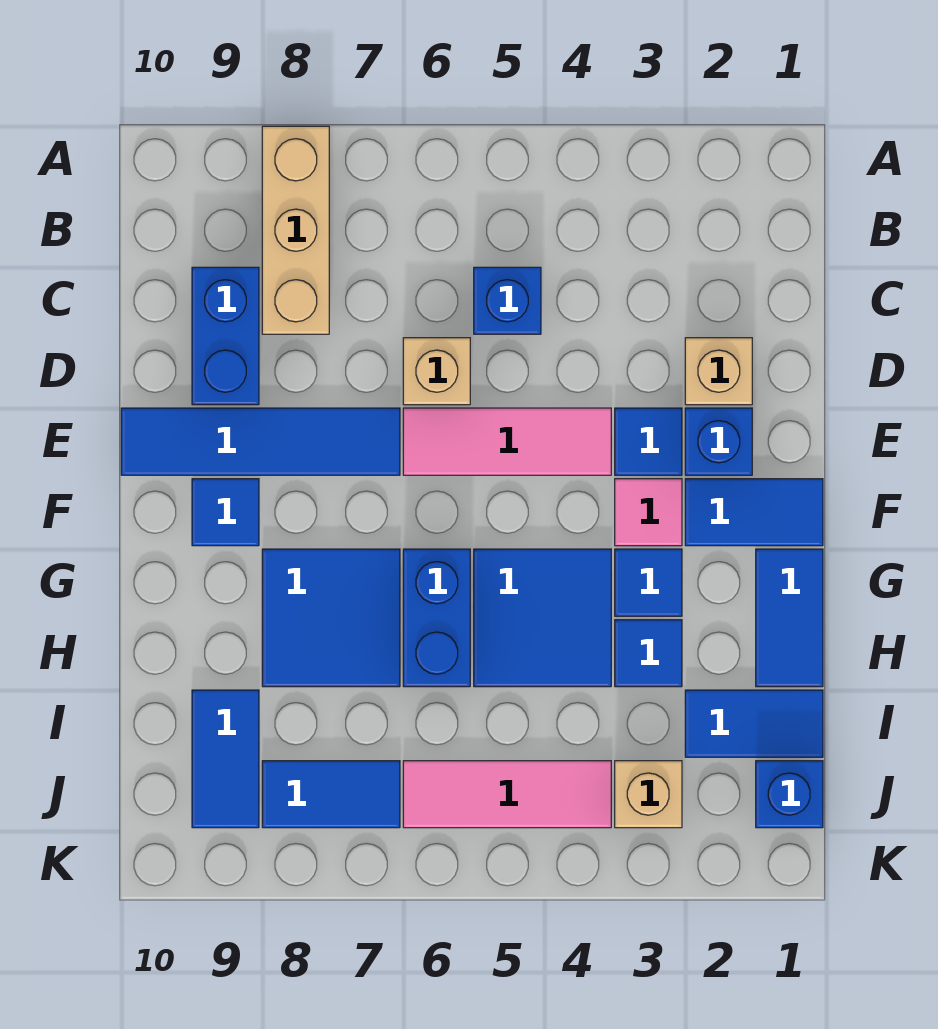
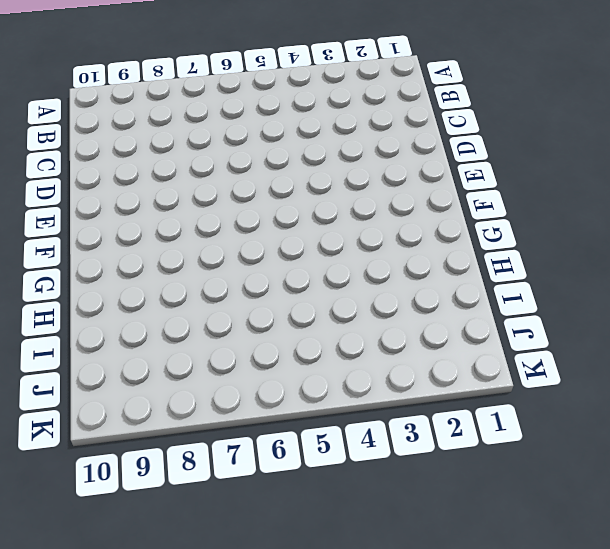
none -> tan 1x3 brick [262,126,329,334]
none -> blue 1x1 brick [474,267,541,334]
none -> blue 1x2 brick [192,267,259,405]

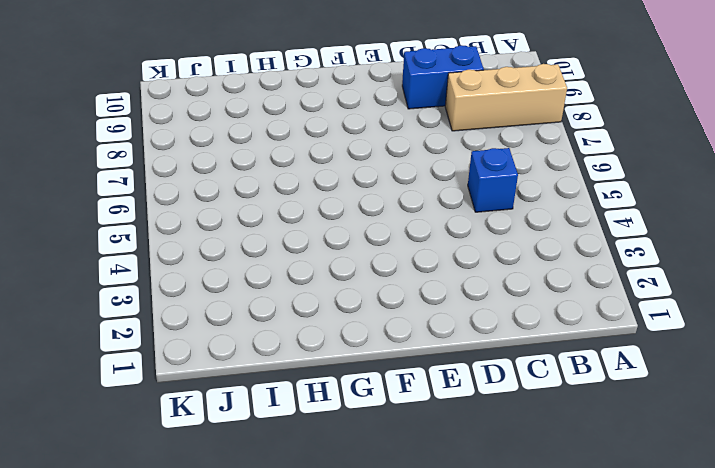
none -> tan 1x1 brick [685,338,752,405]
none -> tan 1x1 brick [403,338,470,405]
none -> blue 1x1 brick [685,408,752,475]

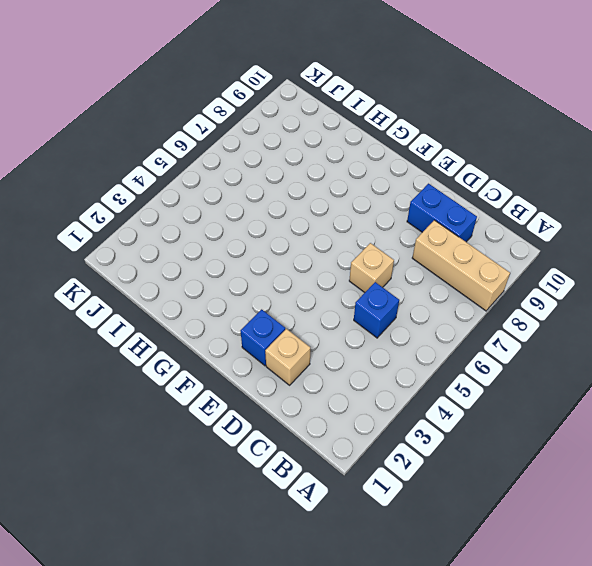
none -> blue 1x1 tile [615,408,682,475]
none -> pink 1x3 tile [403,408,611,475]
none -> blue 1x4 tile [121,408,400,475]

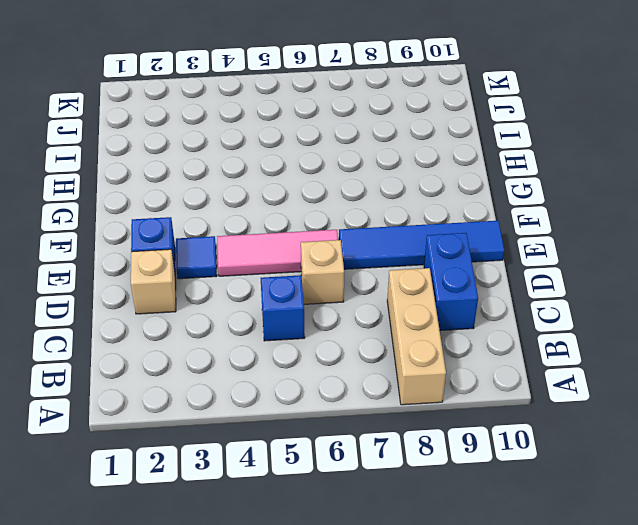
none -> blue 1x2 tile [685,479,823,546]
none -> pink 1x1 tile [615,479,682,546]
none -> blue 1x1 tile [192,479,259,546]

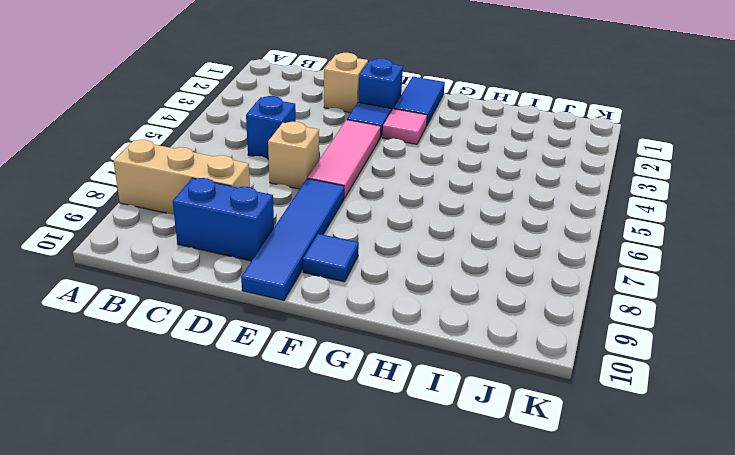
none -> blue 1x2 tile [756,549,823,687]
none -> blue 1x1 tile [615,549,682,616]
none -> blue 2x2 tile [474,549,611,687]

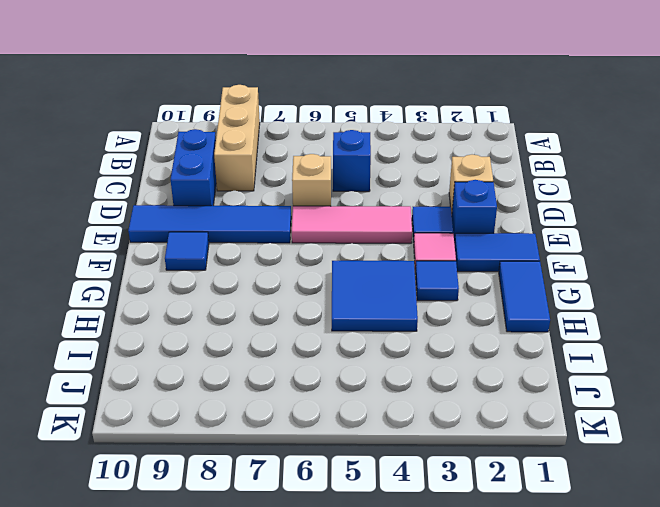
none -> blue 1x2 brick [403,549,470,687]
none -> blue 2x2 tile [262,549,400,687]
none -> blue 1x1 tile [615,620,682,687]

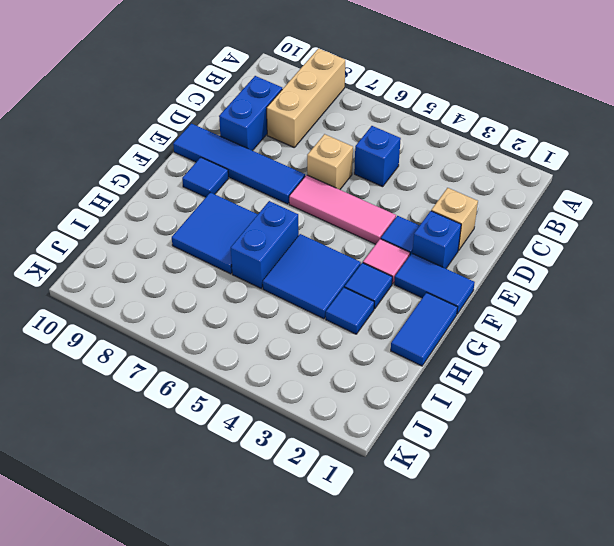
none -> blue 1x2 tile [685,690,823,757]
none -> blue 1x2 tile [192,690,259,828]
none -> blue 1x1 brick [756,761,823,828]

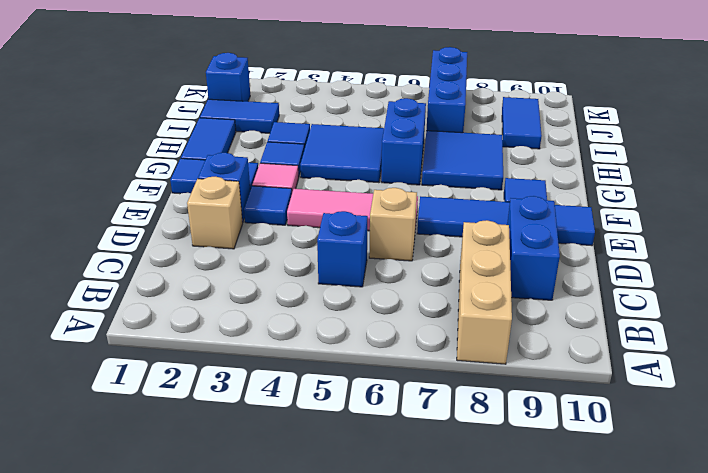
blue 1x3 brick [426,47,467,133] -> blue 1x2 tile [262,761,400,828]
none -> tan 1x1 brick [615,761,682,828]
none -> pink 1x3 tile [403,761,611,828]

